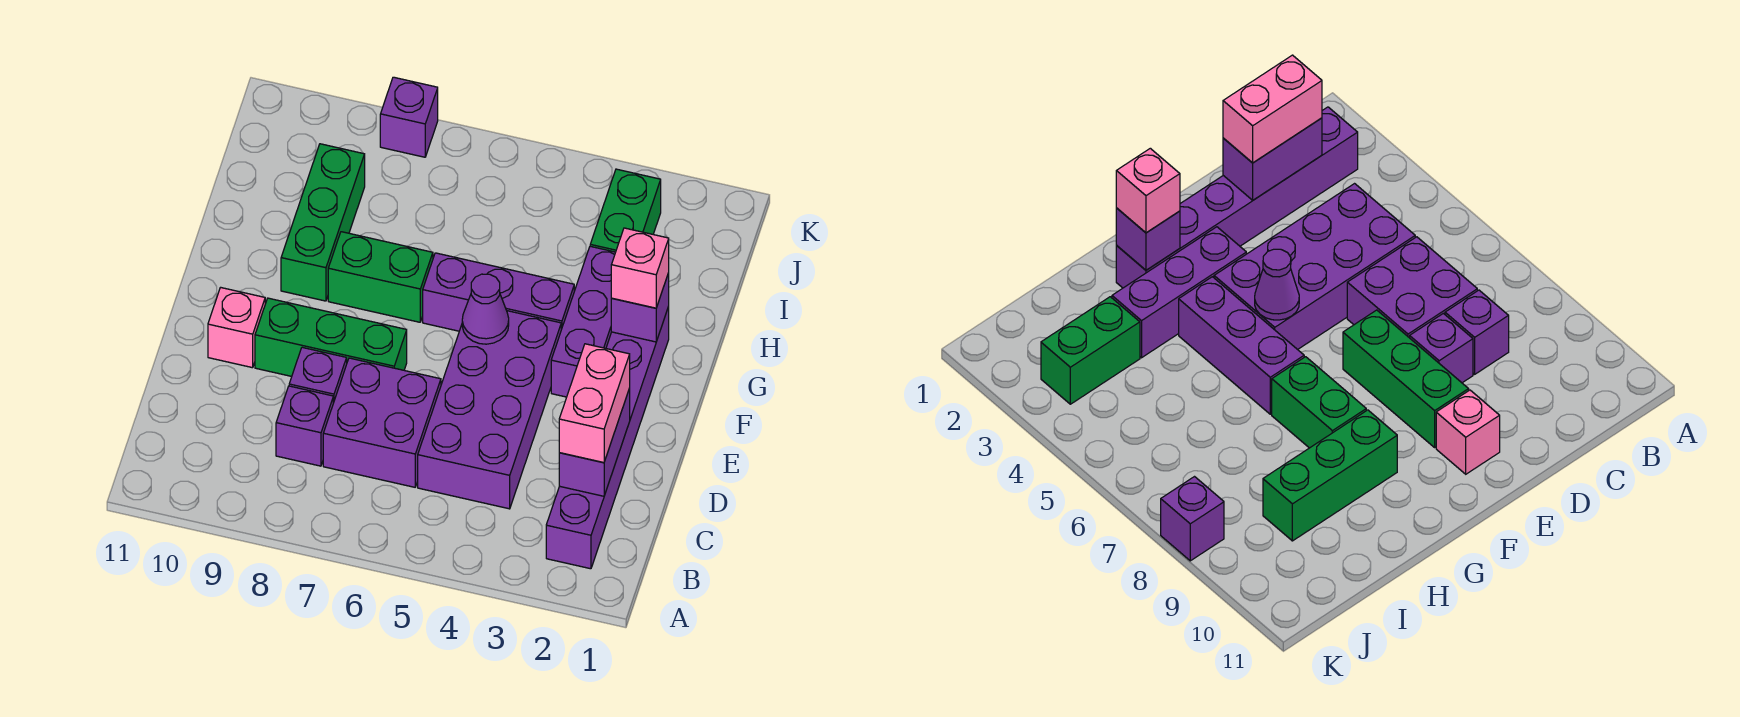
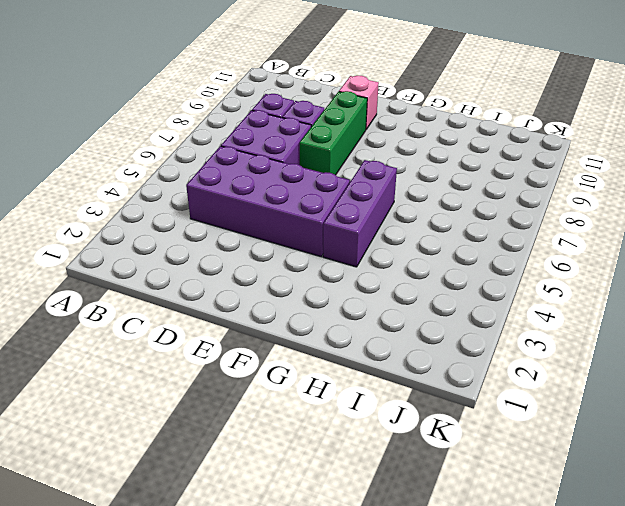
none -> purple 1x6 brick [546,307,669,569]
none -> purple 1x3 brick [551,246,616,397]
none -> green 1x2 brick [328,232,433,322]

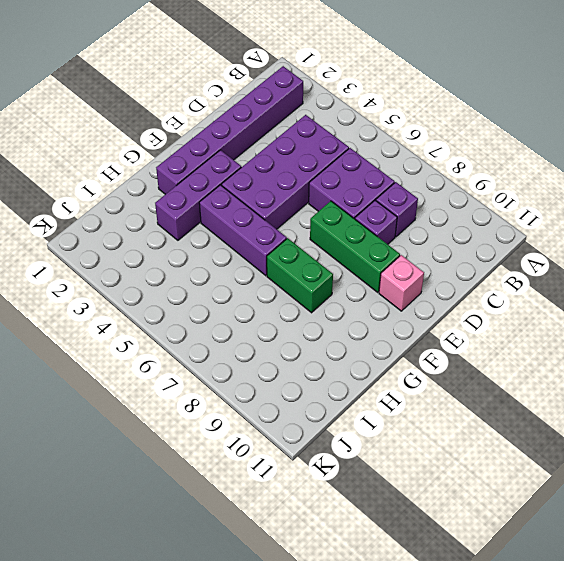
none -> green 1x3 brick [281,144,365,301]
none -> green 1x2 brick [590,169,661,252]
none -> purple 1x1 brick [380,77,438,157]

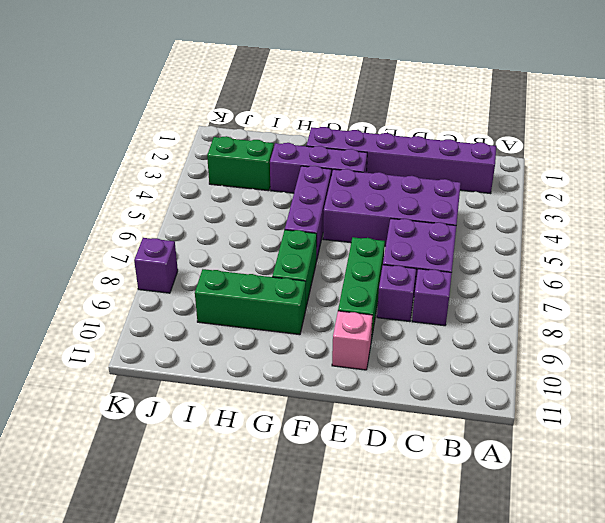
none -> purple 1x2 brick [559,388,630,496]
none -> purple 1x1 cone [462,274,509,344]
none -> purple 1x1 brick [611,273,669,342]

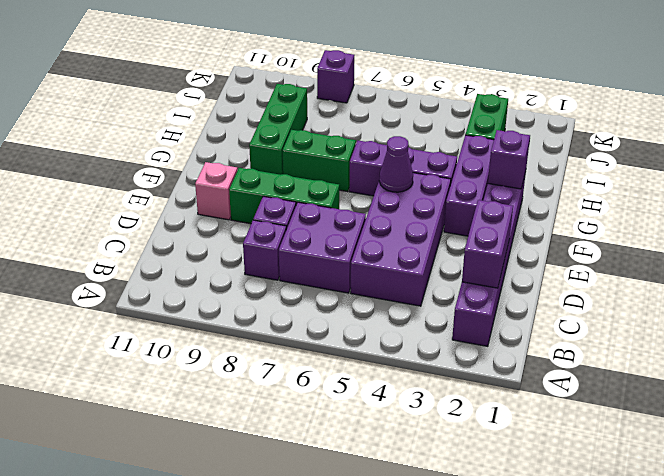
none -> pink 1x2 brick [559,344,630,462]
none -> pink 1x1 brick [611,228,669,308]

